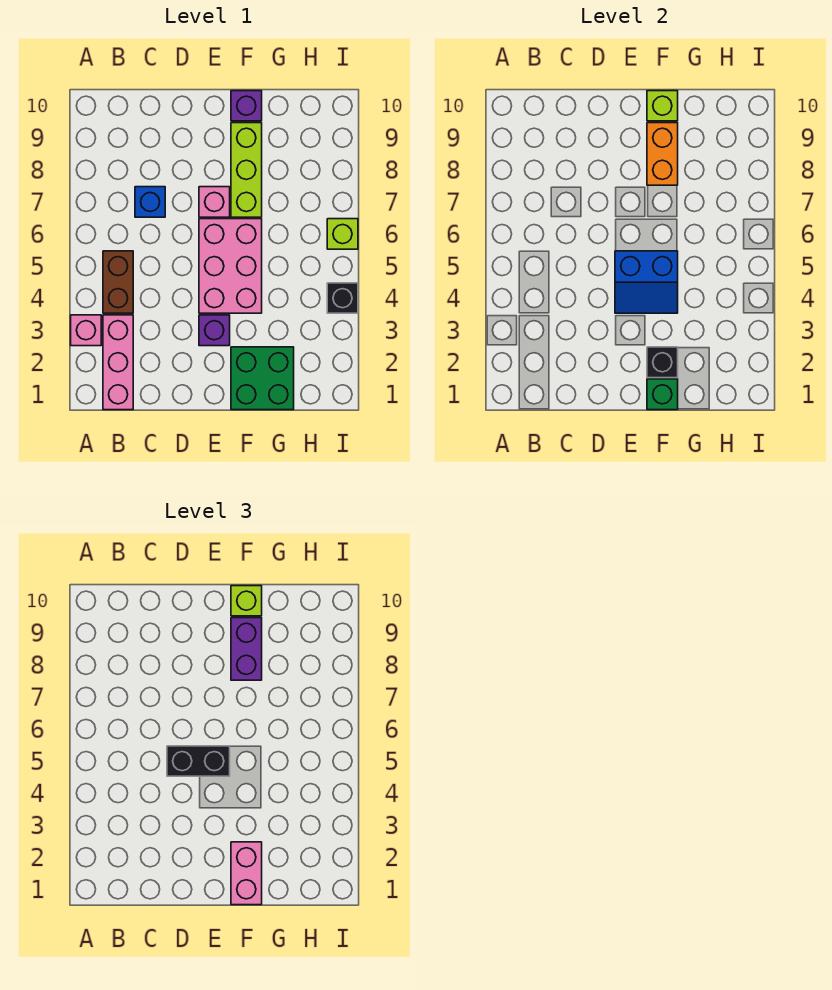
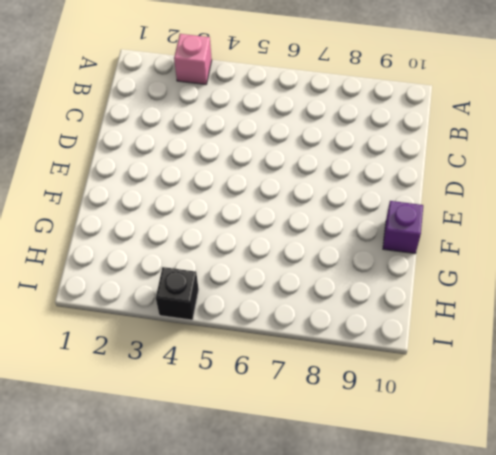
none -> pink 1x3 brick [103,315,133,410]
none -> brown 1x2 brick [103,251,133,313]
none -> blue 1x1 brick [135,187,165,217]

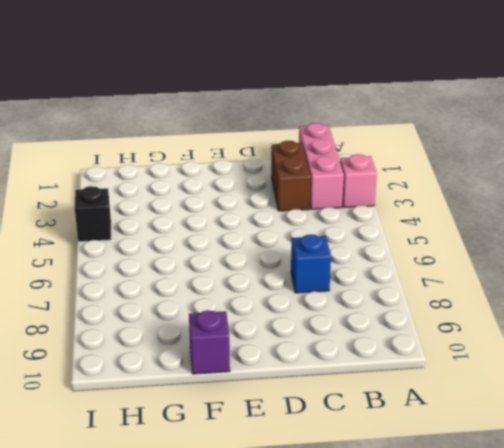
brown 1x2 brick [271,141,311,211] -> brown 1x2 brick moved to [103,251,133,313]
none -> purple 1x1 brick [199,315,230,346]
none -> pink 2x3 brick [199,219,262,313]
none -> pink 1x1 brick [199,187,230,217]

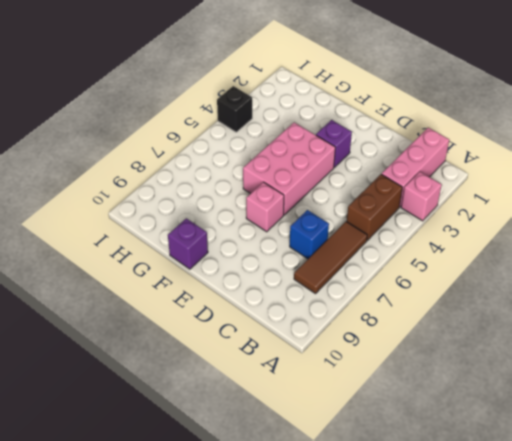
brown 1x3 tile [294,221,367,294] -> none
none -> green 2x2 brick [231,347,294,410]
none -> lime 1x3 brick [231,123,262,217]
none -> lime 1x1 brick [327,219,358,249]

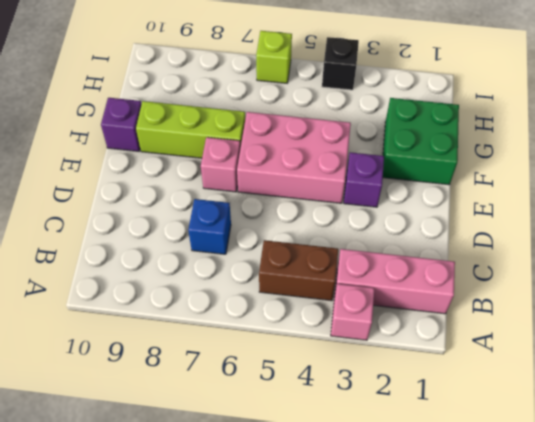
none -> blue 2x2 slope [615,251,678,313]
none -> green 1x1 brick [647,379,678,410]
none -> black 1x1 brick [647,347,678,378]

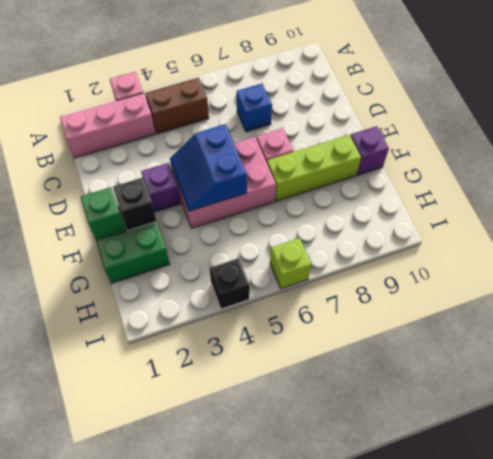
none -> orange 1x2 brick [647,123,678,185]
none -> lime 1x1 brick [647,91,678,121]
none -> black 1x2 brick [167,746,230,776]

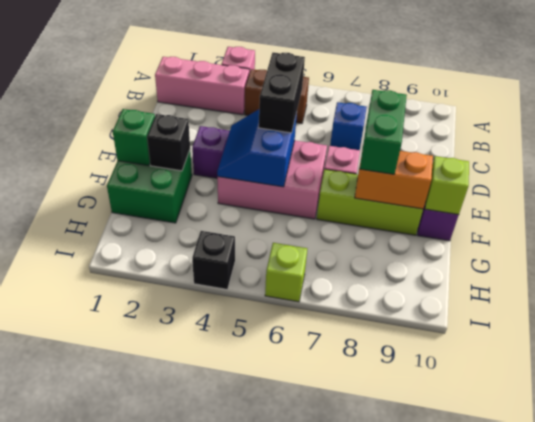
green 1x2 brick [360,90,407,174] -> purple 1x2 brick [231,618,262,680]
none -> pink 1x2 brick [231,842,262,905]
none -> lime 1x1 brick [231,586,262,616]

